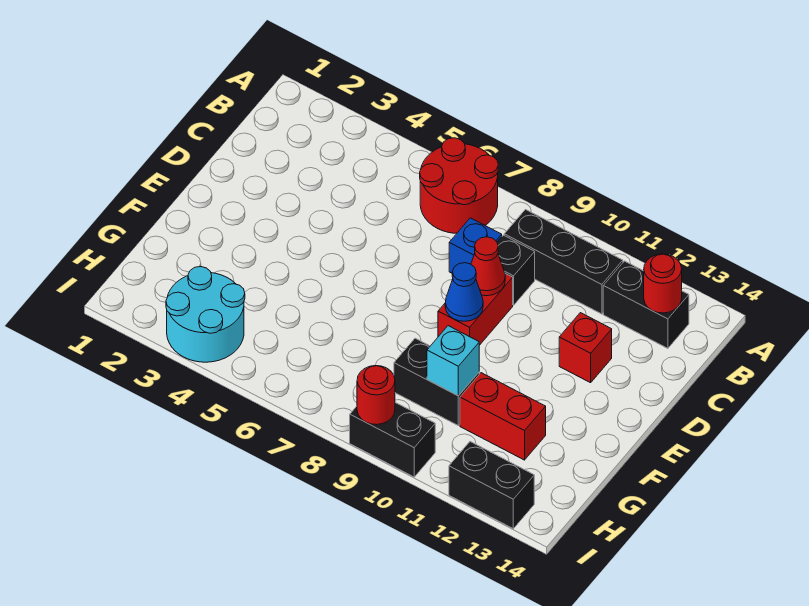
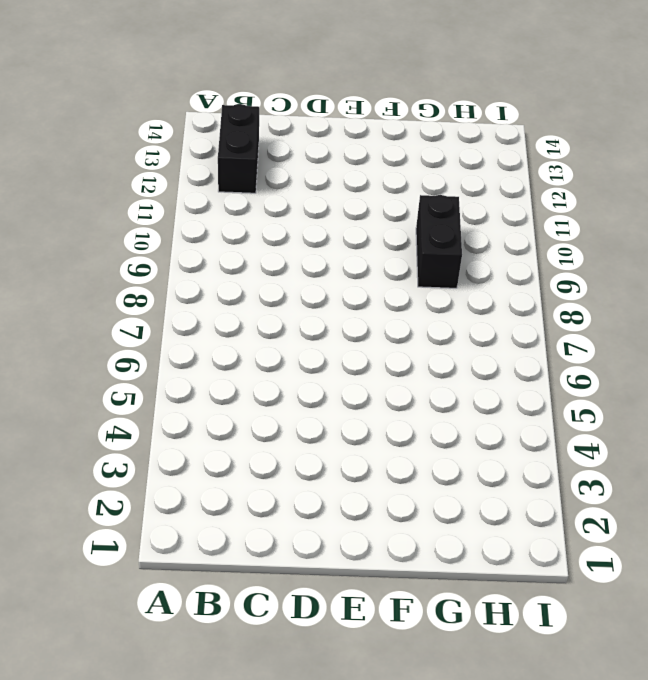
none -> red 2x2 round brick [420,138,498,233]
none -> black 1x3 brick [504,210,623,314]
none -> blue 1x1 brick [449,218,502,273]

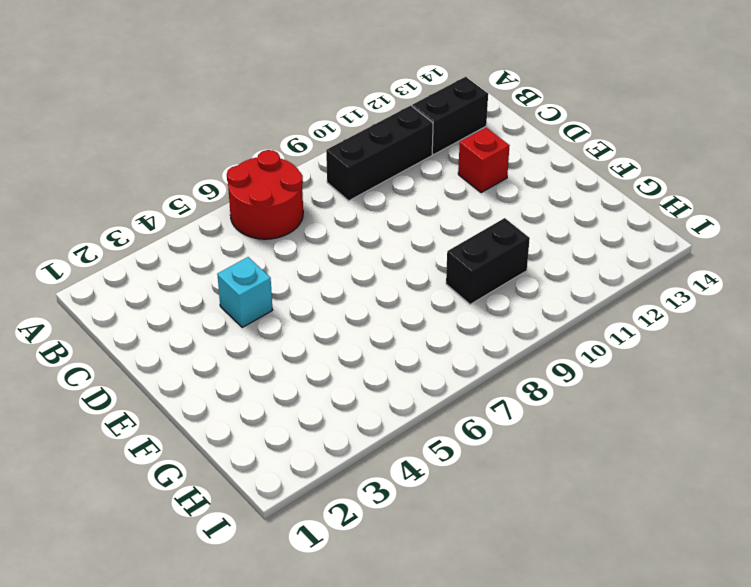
cyan 1x1 brick [217,257,272,327] -> cyan 1x1 brick moved to [427,326,479,396]
none -> blue 1x1 brick [449,218,502,273]
none -> black 1x1 brick [497,235,535,305]
none -> red 1x2 brick [438,273,513,345]

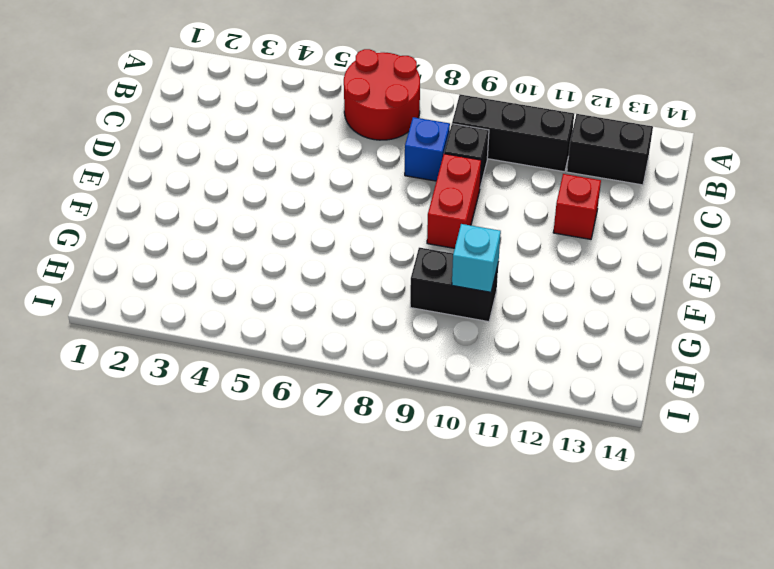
none -> red 1x2 brick [460,373,546,460]
none -> cyan 2x2 round brick [166,267,245,362]
none -> black 1x2 brick [350,402,435,477]

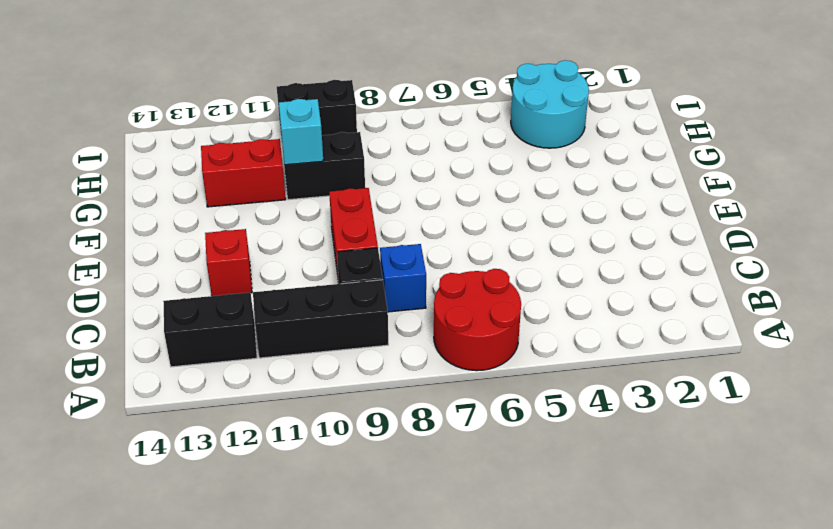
none -> black 1x2 brick [449,442,534,529]
none -> red 1x1 round brick [644,254,682,313]
none -> red 1x1 cone [471,237,505,296]

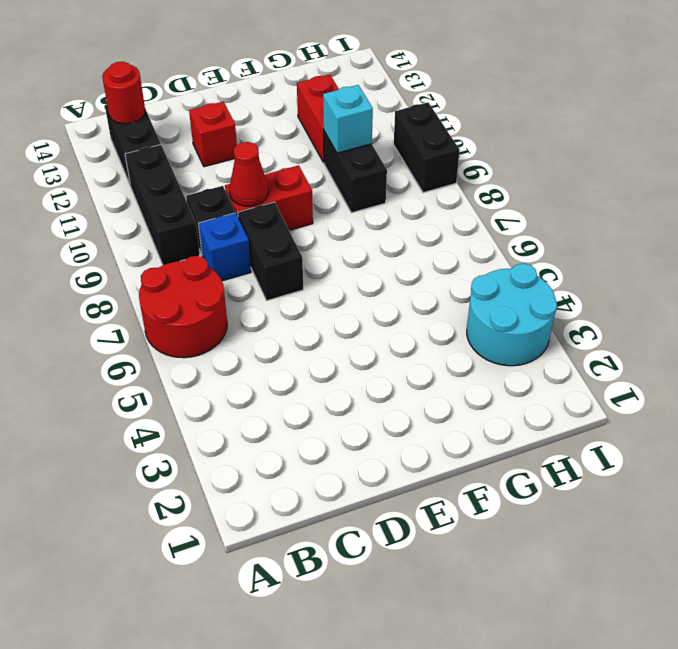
black 1x2 brick [238,202,303,301] -> black 1x2 brick moved to [449,442,534,529]
none -> blue 1x1 cone [445,263,483,321]
none -> red 1x1 round brick [357,366,395,425]

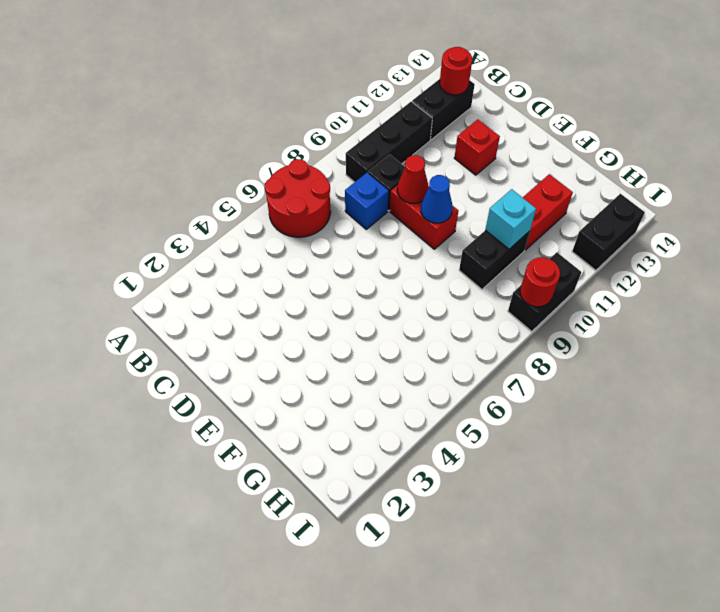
none -> cyan 2x2 round brick [166,267,245,362]

